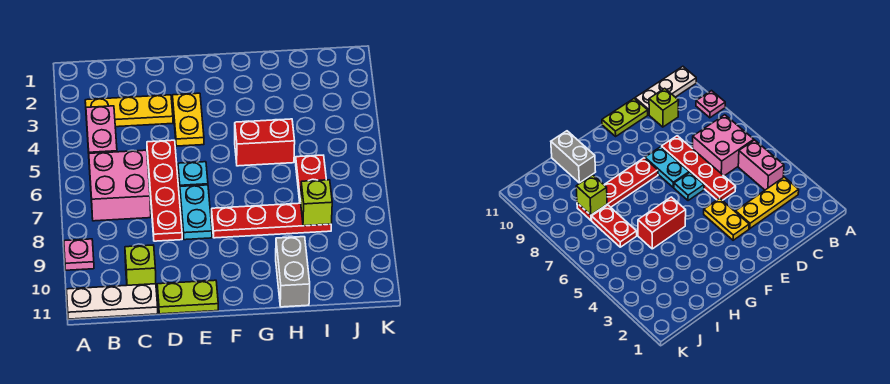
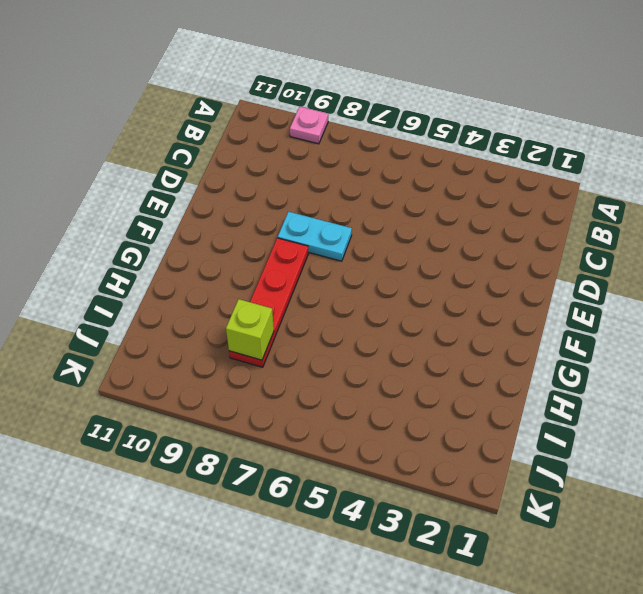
none -> white 1x3 plate [67,284,158,319]
none -> yellow 1x3 plate [85,95,173,127]
none -> pink 1x2 brick [86,106,117,153]

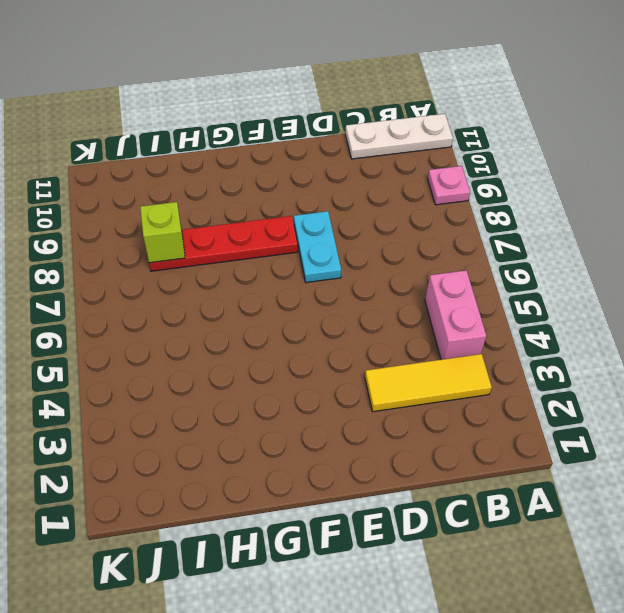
yellow 1x3 tile [365,354,492,412] -> yellow 1x3 plate [85,95,173,127]
none -> pink 2x2 brick [89,150,151,221]
none -> lime 1x1 brick [125,245,156,285]
none -> red 1x4 plate [147,140,182,241]

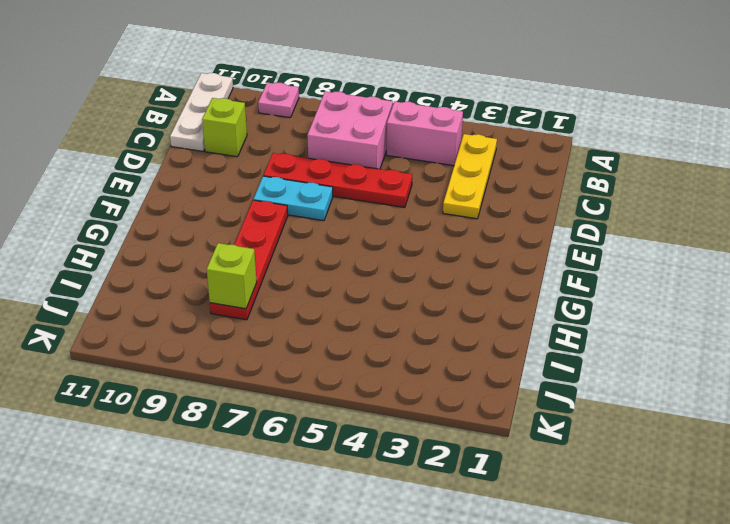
none -> lime 1x2 plate [157,280,218,314]
none -> yellow 1x2 plate [173,93,204,146]
none -> cyan 1x1 plate [178,162,208,187]

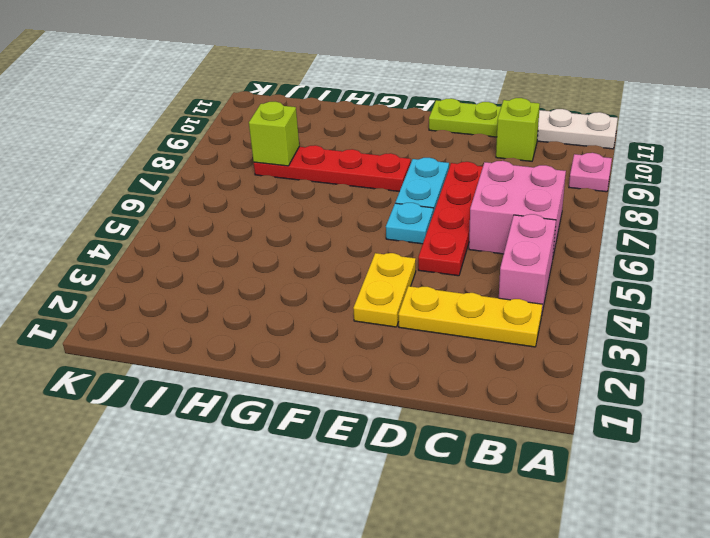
none -> red 1x2 brick [235,119,295,166]
none -> grey 1x2 brick [276,237,310,307]
none -> red 1x2 plate [296,155,326,203]

